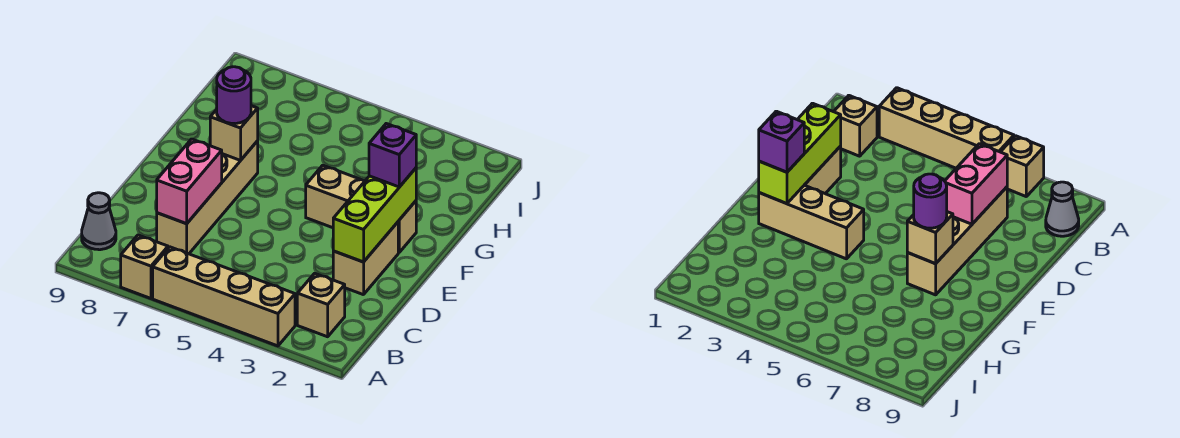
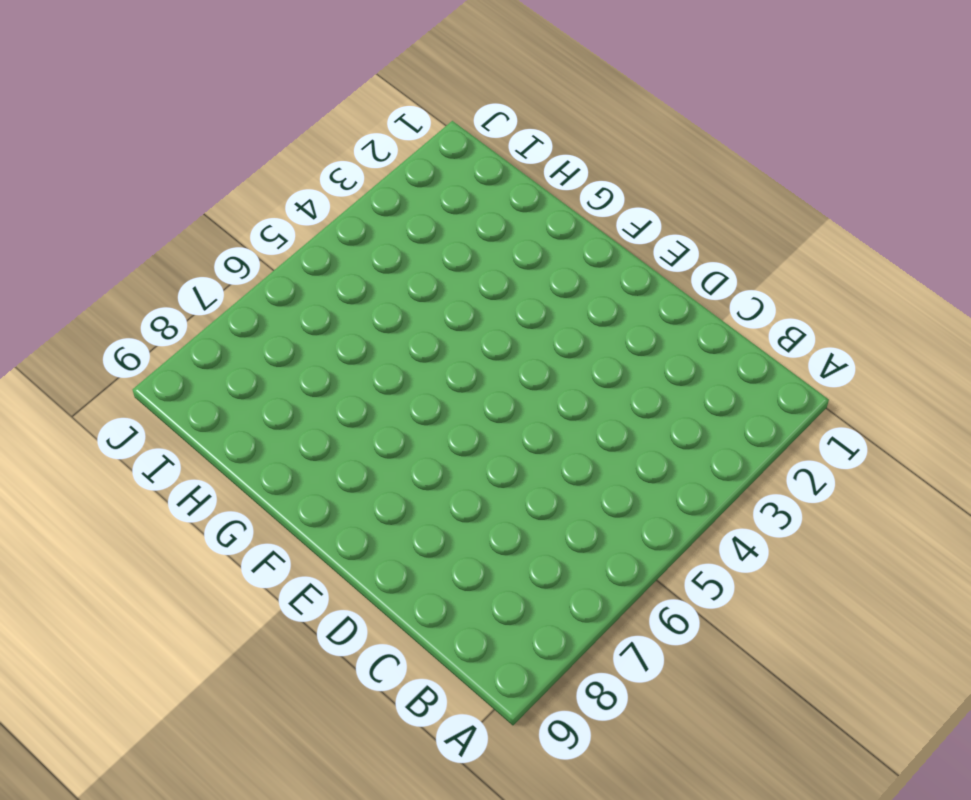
none -> tan 1x4 brick [153,247,295,346]
none -> tan 1x1 brick [121,235,168,298]
none -> tan 1x1 brick [297,273,345,337]

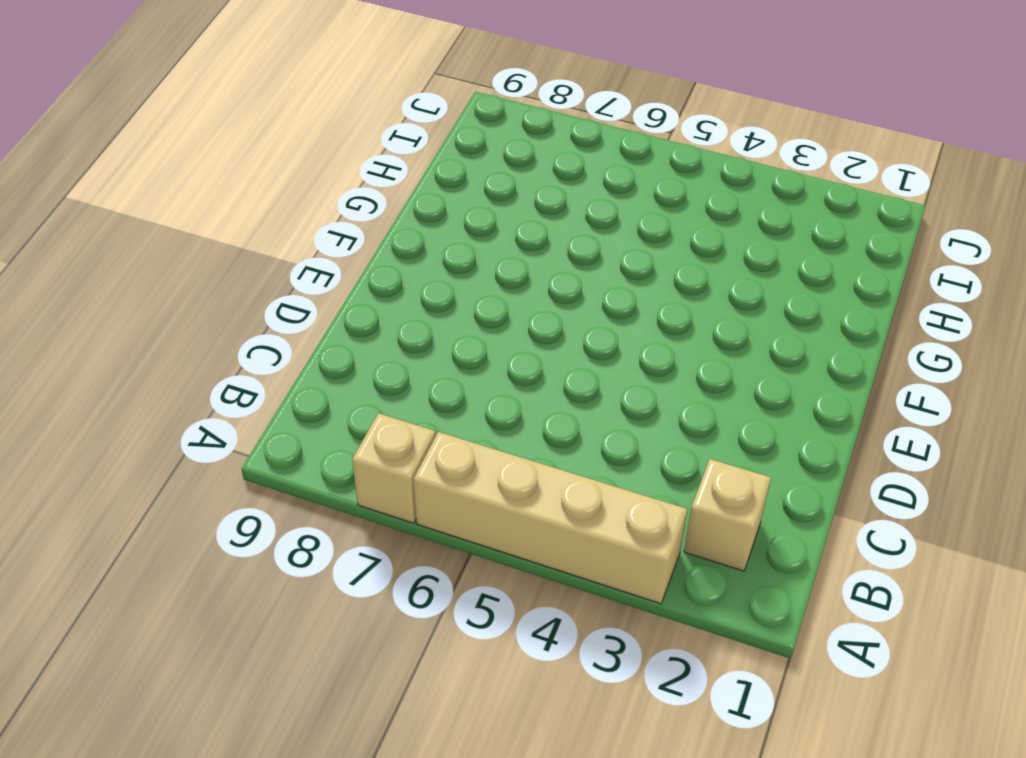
none -> grey 1x1 cone [82,193,116,250]
none -> tan 1x4 brick [157,141,258,254]
none -> tan 1x2 brick [333,222,398,295]

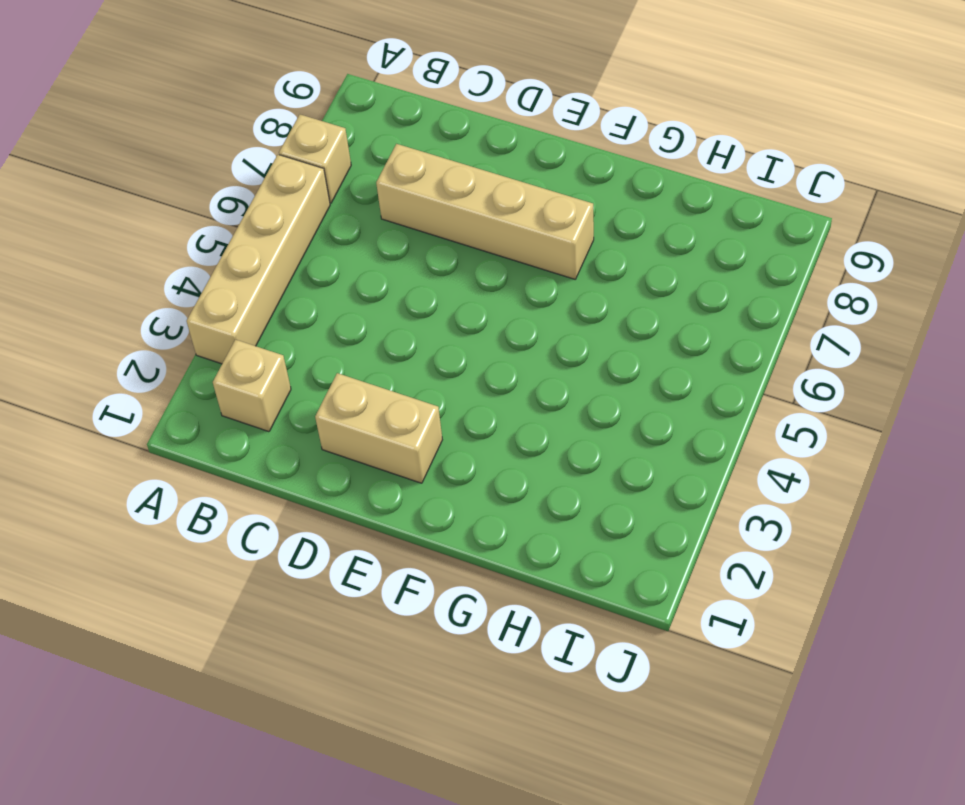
none -> grey 1x1 cone [82,193,116,250]
none -> tan 1x3 brick [306,165,416,252]
none -> pink 1x2 brick [157,139,222,224]

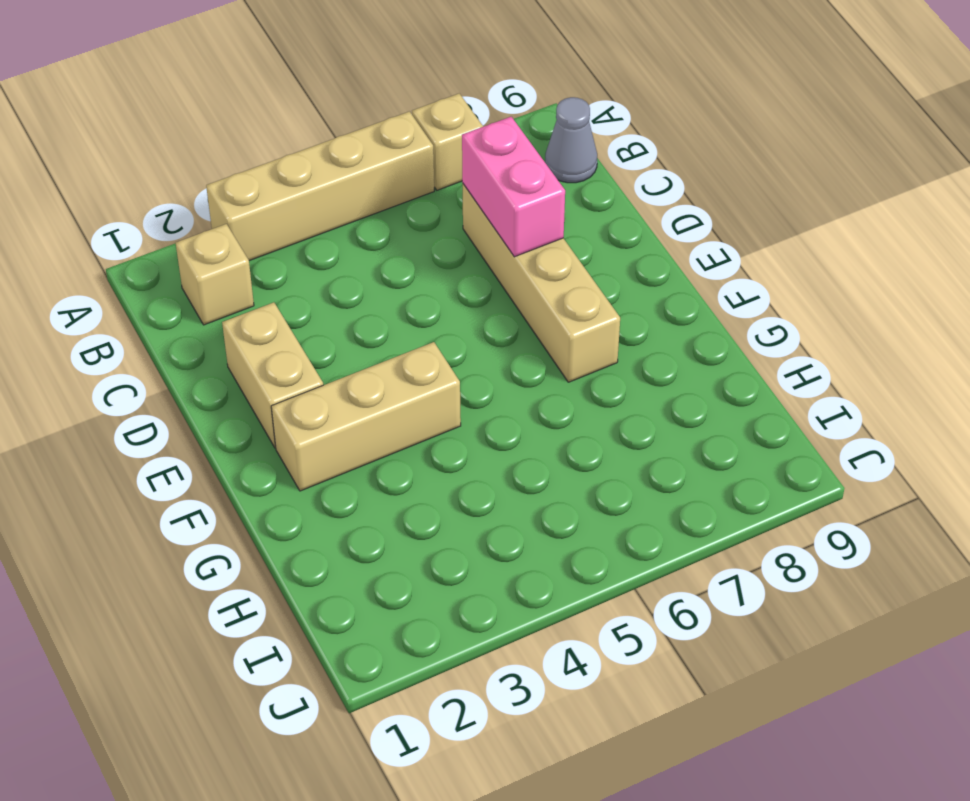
none -> lime 1x3 brick [333,168,416,262]
none -> tan 1x1 brick [210,106,258,161]
none -> purple 1x1 brick [369,124,416,187]

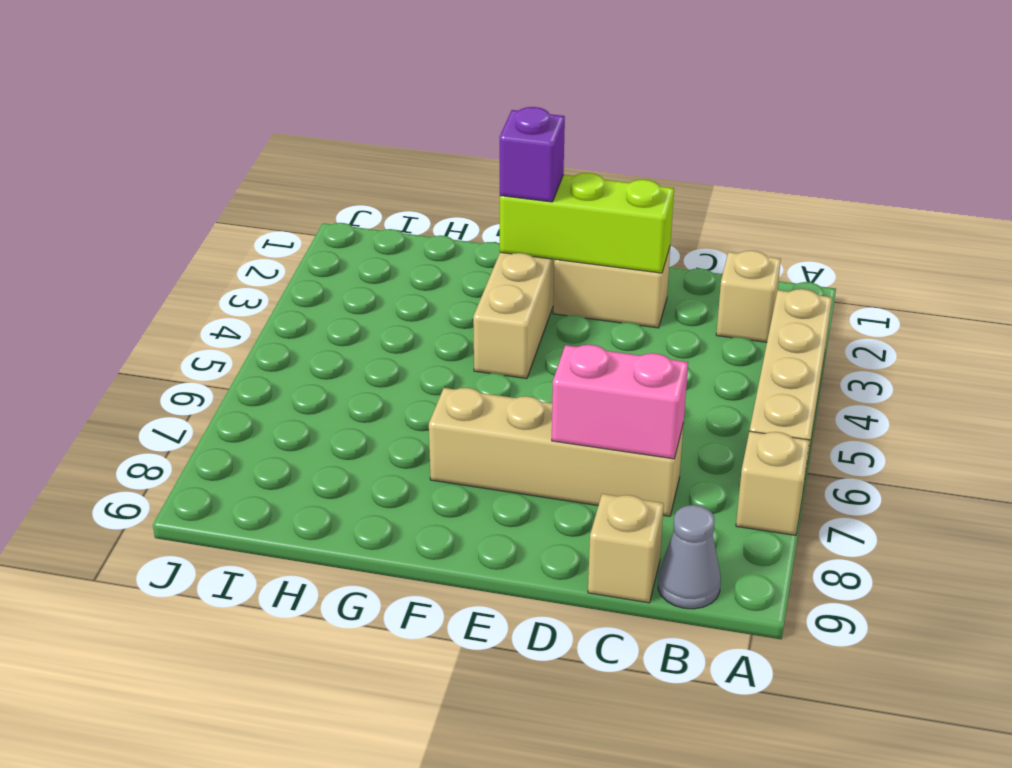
tan 1x1 brick [588,494,664,603] -> tan 1x1 brick moved to [210,106,258,161]
none -> purple 1x1 round brick [217,67,251,124]

